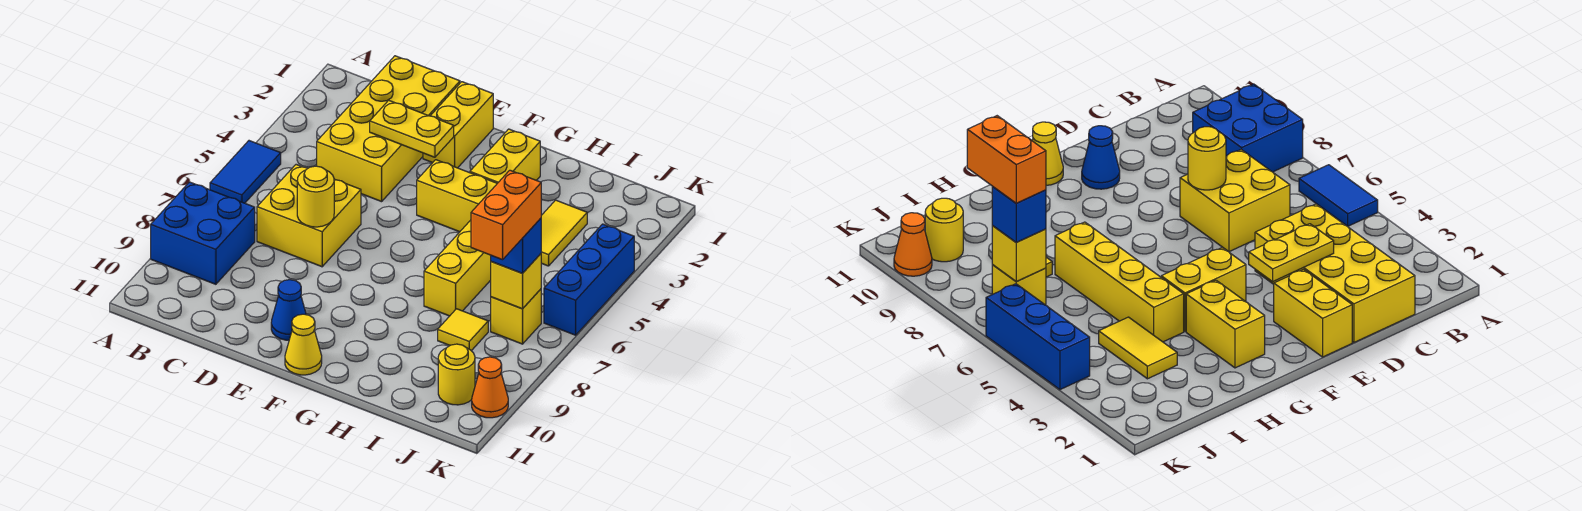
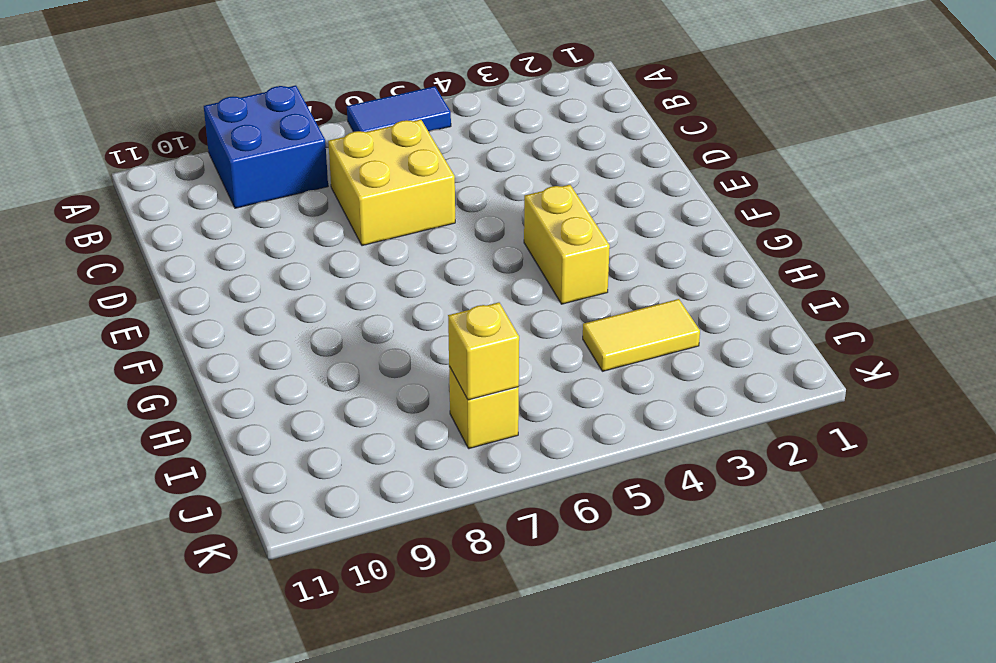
none -> yellow 2x4 brick [317,56,460,202]
none -> yellow 1x2 brick [423,82,493,168]
none -> blue 1x1 cone [271,280,306,340]

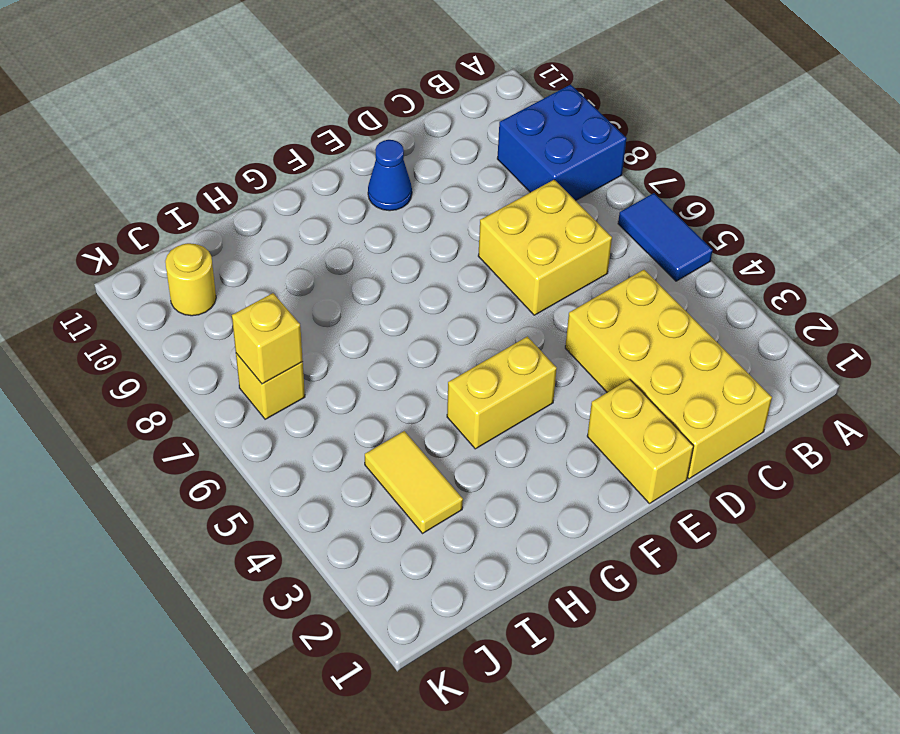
none -> yellow 1x1 cone [285,314,322,375]
none -> yellow 1x2 brick [470,129,540,183]
none -> yellow 1x4 brick [424,220,491,316]

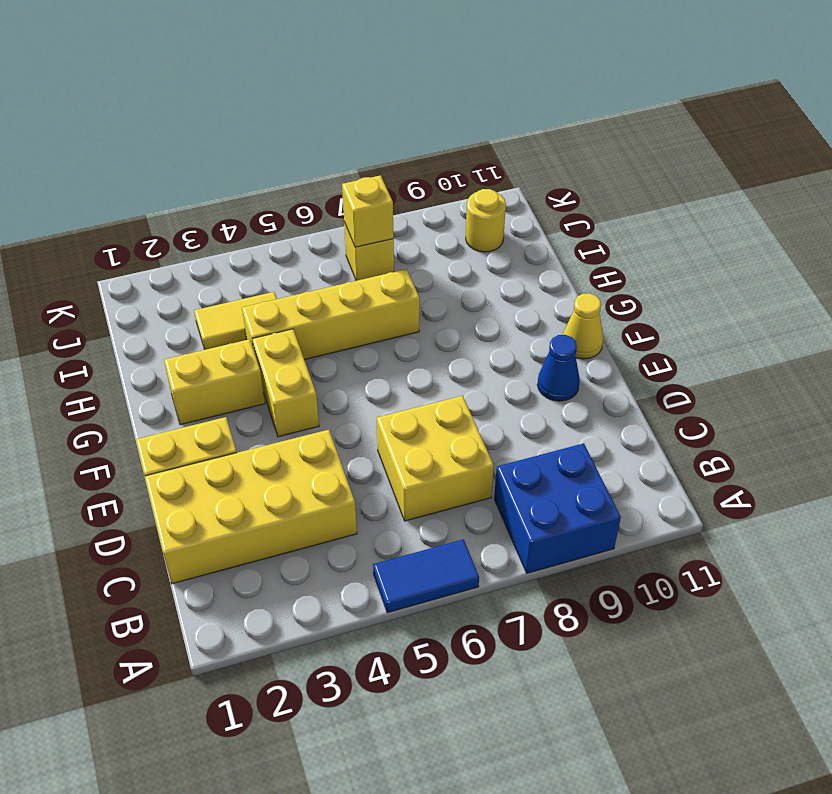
none -> yellow 1x1 tile [438,309,488,351]
none -> blue 1x3 brick [544,224,634,335]
none -> orange 1x1 cone [472,357,508,418]

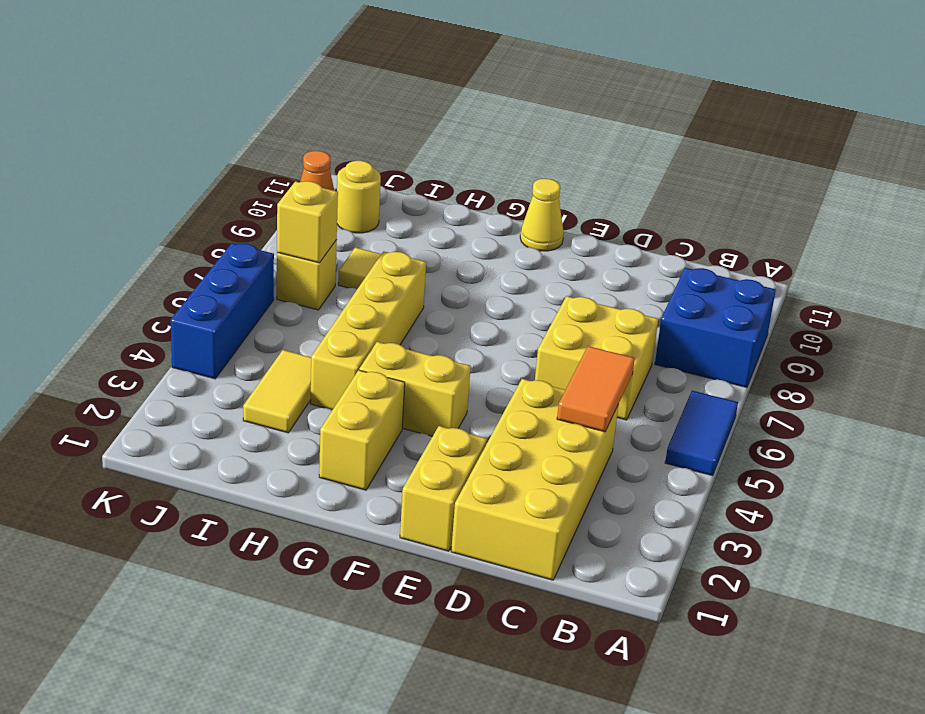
orange 1x2 tile [557,346,635,432] -> none
none -> blue 1x1 cone [271,280,306,340]
none -> yellow 1x2 plate [370,100,454,157]
none -> yellow 1x1 round brick [297,166,334,227]

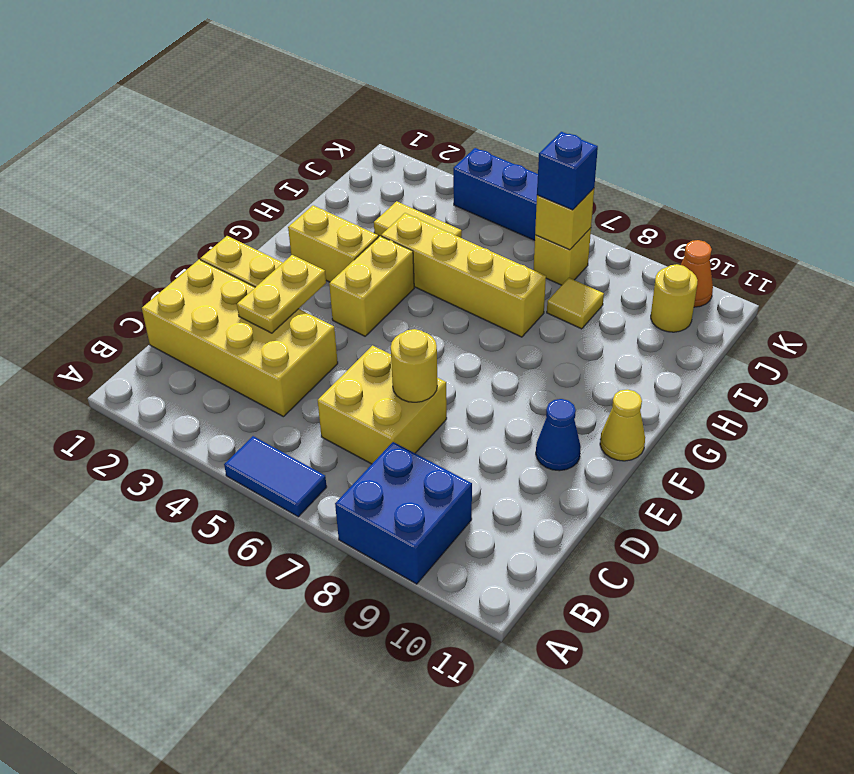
none -> orange 1x2 brick [471,170,541,260]

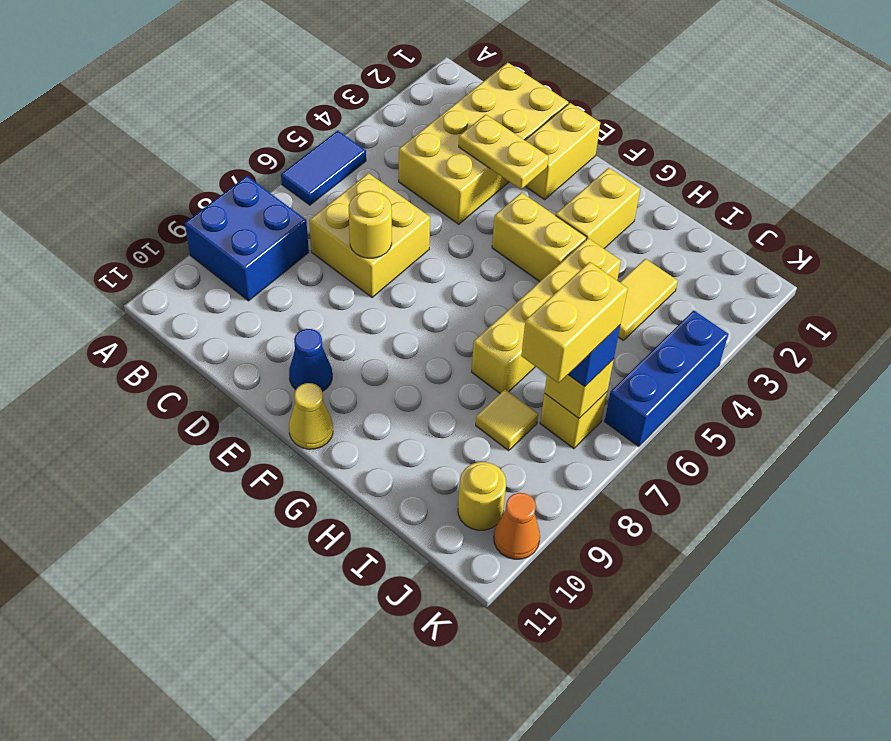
yellow 1x2 brick [521,262,628,383] -> orange 1x2 brick [471,170,541,260]

